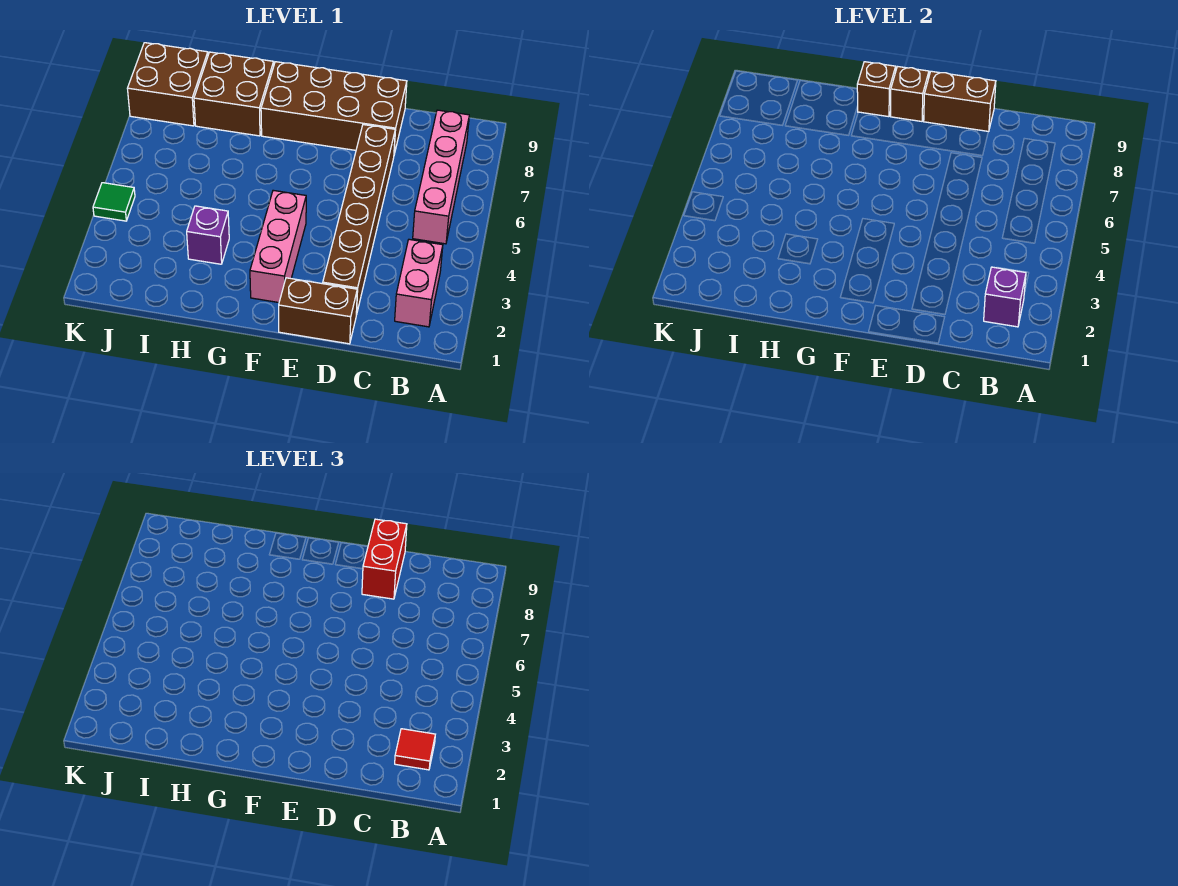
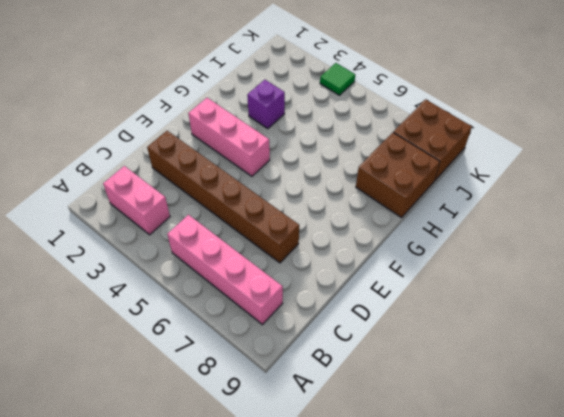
none -> brown 1x2 brick [279,278,357,344]
none -> brown 2x4 brick [261,62,407,154]
none -> purple 1x1 brick [984,267,1026,327]

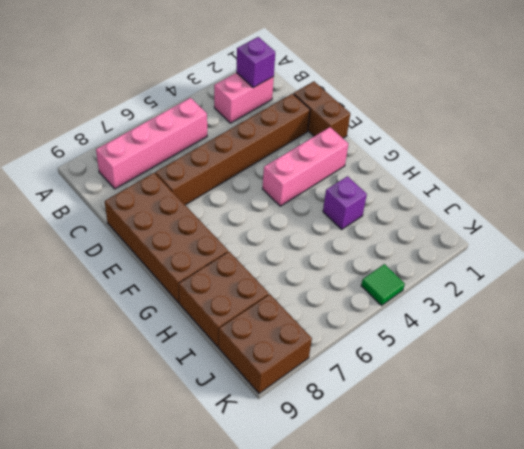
none -> brown 1x2 brick [924,71,996,132]
none -> brown 1x1 brick [891,67,929,121]
none -> brown 1x1 brick [857,62,896,117]

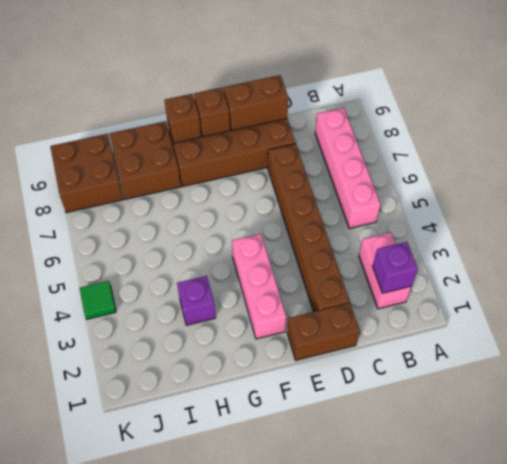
none -> red 1x1 tile [395,729,435,770]
none -> red 1x2 brick [362,519,407,599]

